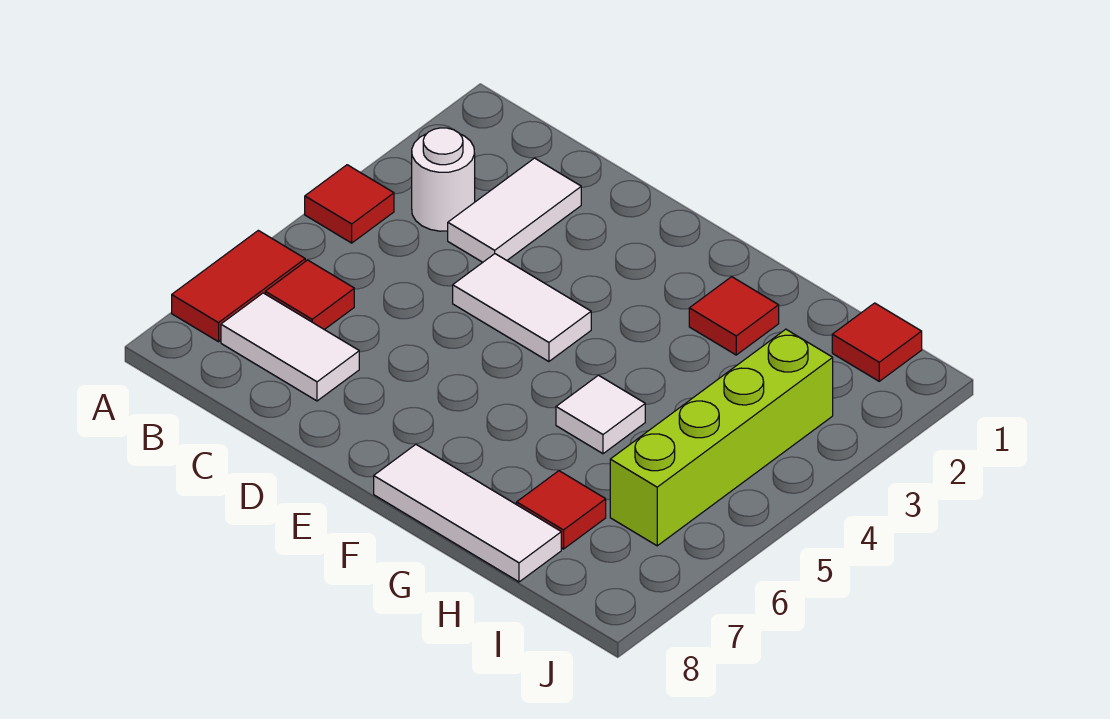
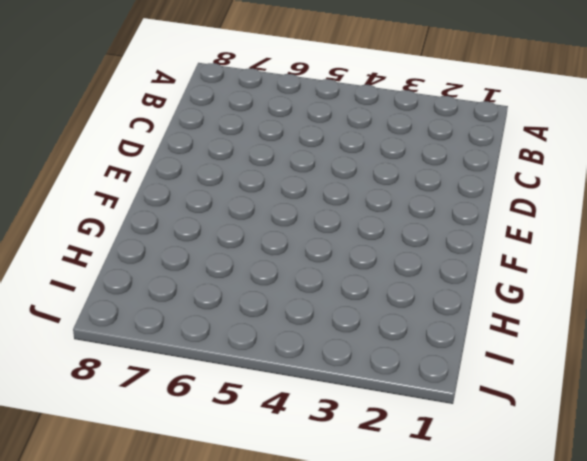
none -> red 1x1 tile [305,165,394,243]
none -> red 1x2 tile [172,230,305,342]
none -> white 1x1 round brick [412,128,475,231]

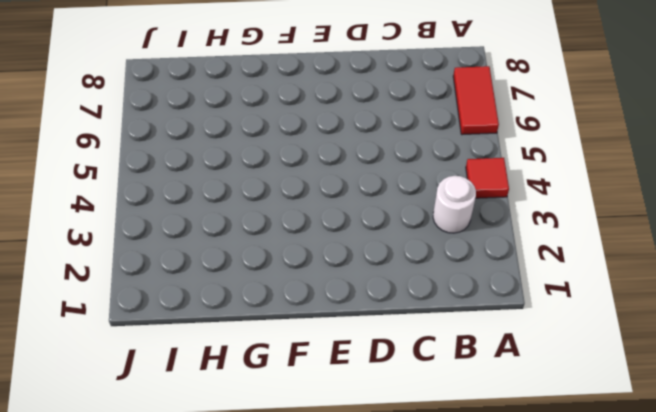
none -> red 1x1 tile [265,260,354,330]
none -> white 1x2 tile [221,293,359,401]
none -> white 1x2 tile [448,158,581,262]

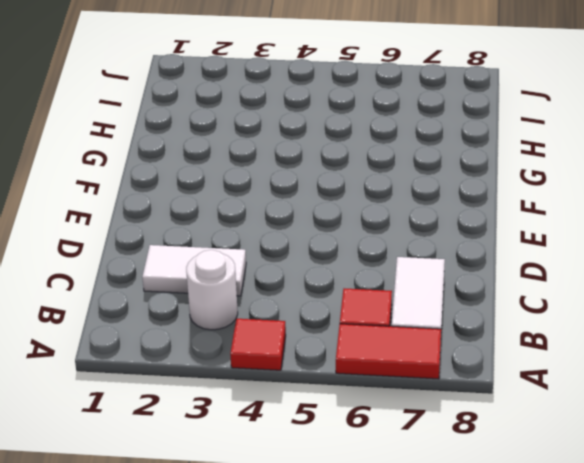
none -> white 1x2 tile [453,254,591,362]
none -> white 1x3 tile [374,445,561,582]
none -> red 1x1 tile [689,277,779,355]

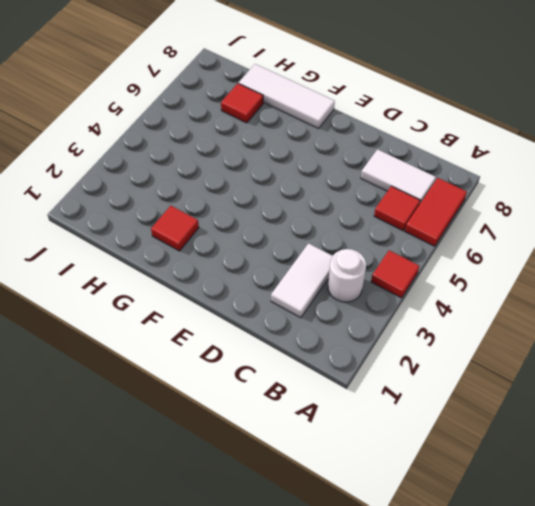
none -> white 1x2 tile [453,254,591,362]
none -> white 1x1 tile [556,375,645,454]
none -> red 1x1 tile [832,303,922,381]

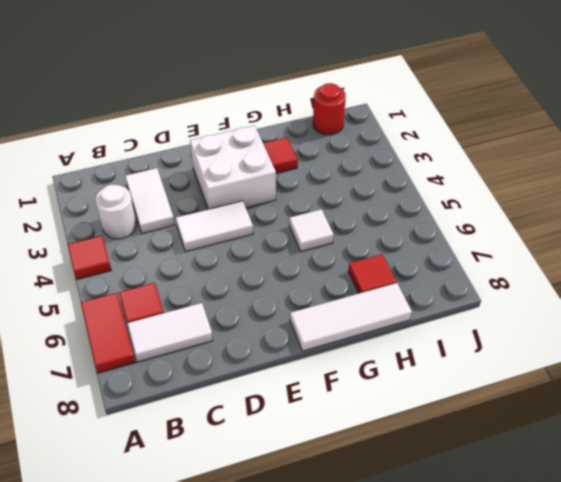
white 2x2 brick [190,125,276,209] -> none
red 1x1 round brick [313,83,346,135] -> red 1x1 tile [832,303,922,381]
none -> lime 1x4 brick [610,329,833,546]

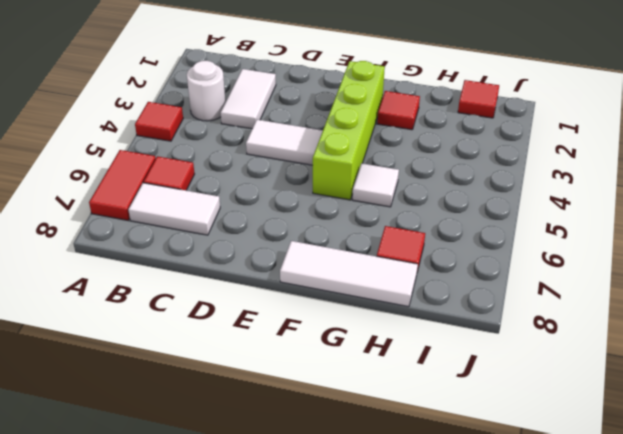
lime 1x4 brick [313,61,385,200] -> lime 1x4 brick moved to [610,329,833,546]

